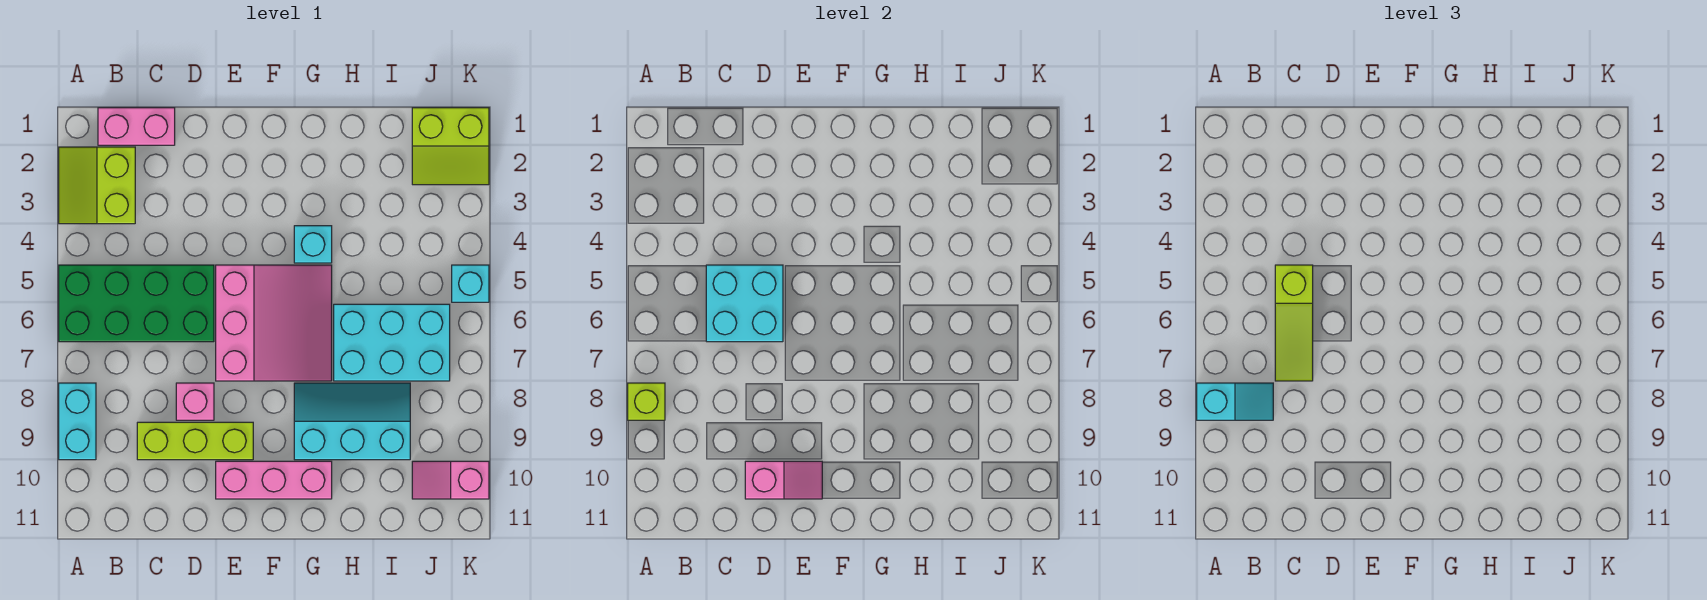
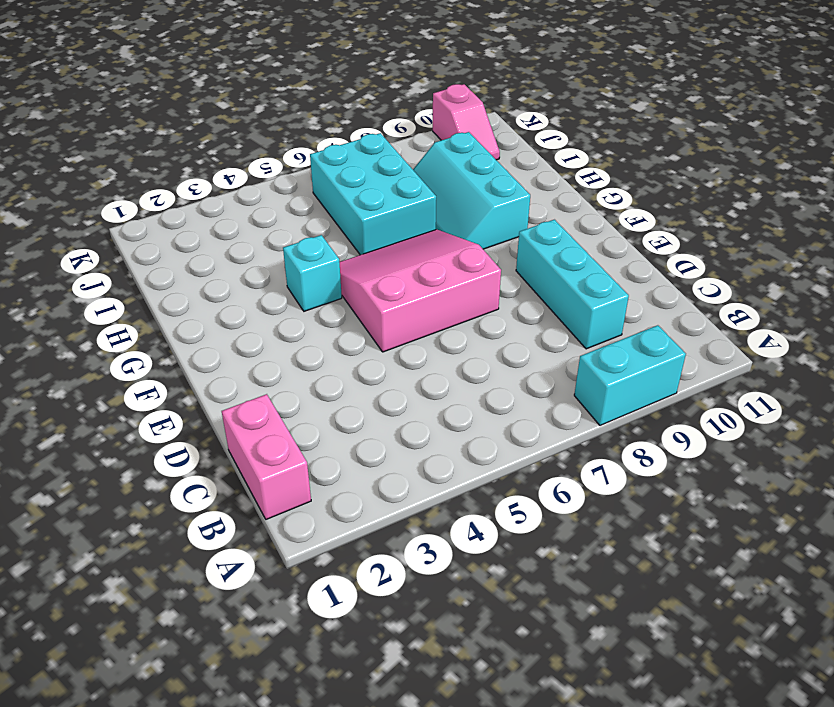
cyan 1x3 brick [516,220,629,349] -> lime 1x3 brick [137,422,253,460]
none -> lime 2x2 slope [59,147,135,224]
none -> green 2x4 brick [59,265,214,342]
none -> pink 1x1 brick [176,383,214,420]

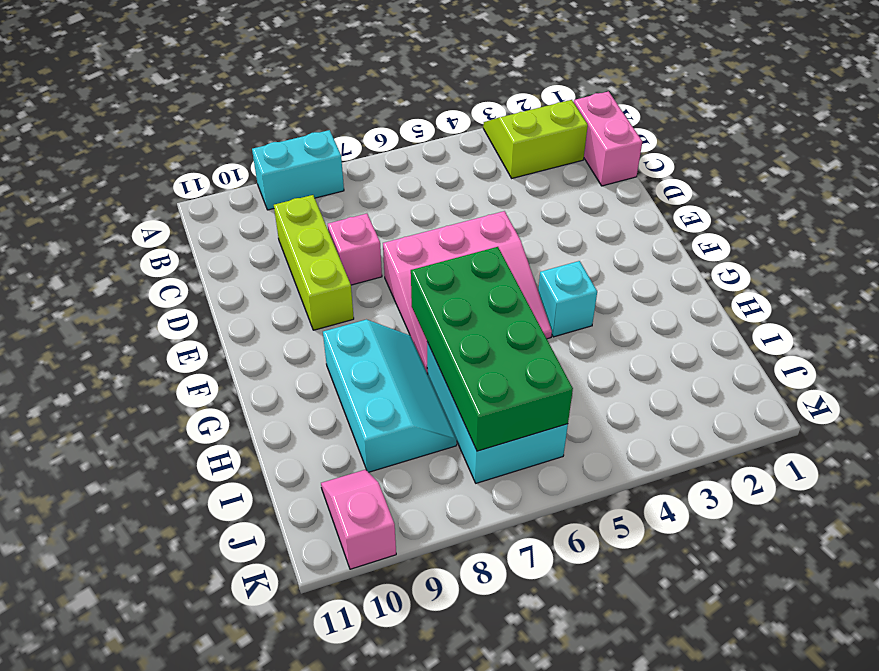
green 2x4 brick [411,247,573,451] -> green 2x4 brick moved to [59,265,214,342]
none -> pink 1x3 brick [216,461,332,499]
none -> lime 2x2 slope [412,108,489,185]
none -> cyan 1x1 brick [452,265,489,302]

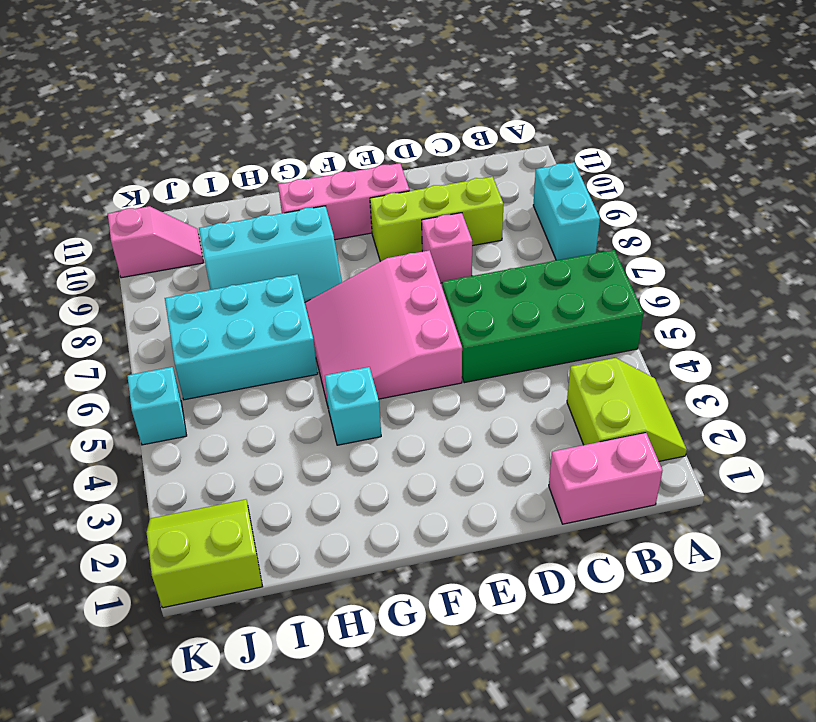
none -> lime 1x1 brick [628,383,665,420]
none -> cyan 2x2 brick [706,265,783,342]
none -> pink 1x2 slope [745,461,822,499]

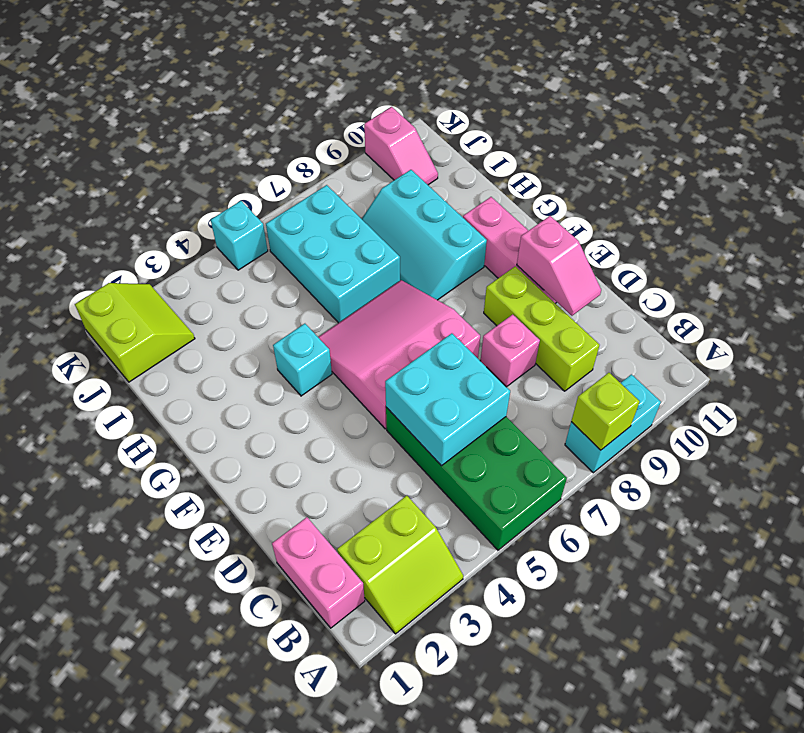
pink 1x2 slope [517,216,601,316] -> pink 1x2 slope turned to [745,461,822,499]
none -> cyan 1x2 slope [1197,383,1273,420]
none -> lime 1x3 slope [1275,265,1313,381]

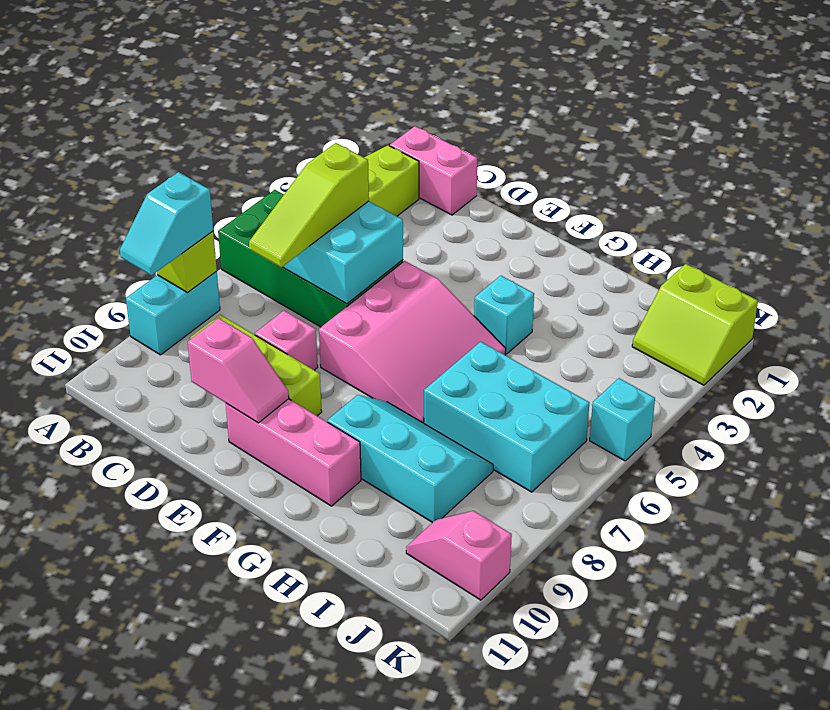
cyan 1x2 slope [120,172,213,275] -> cyan 1x2 slope turned to [1197,383,1273,420]

